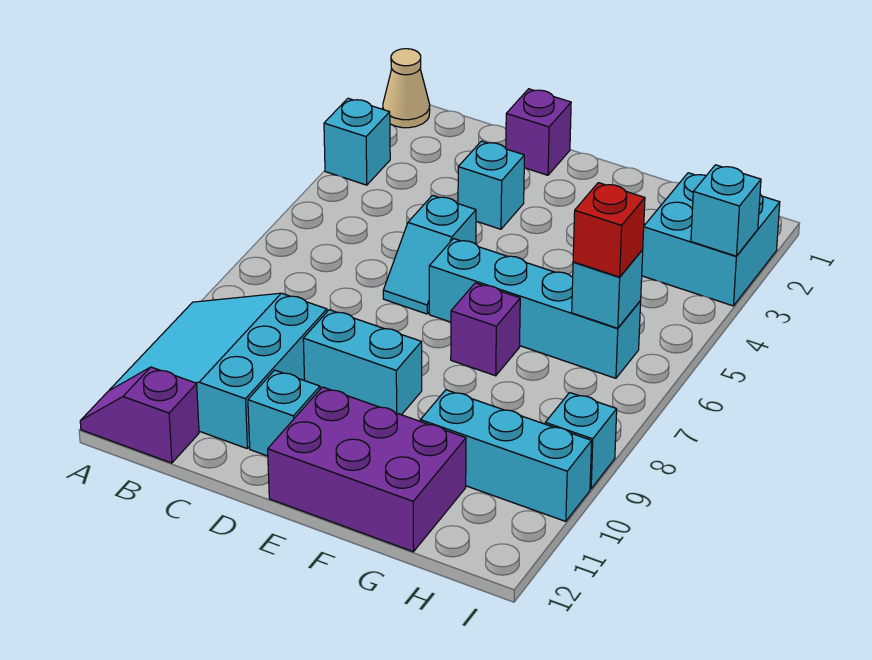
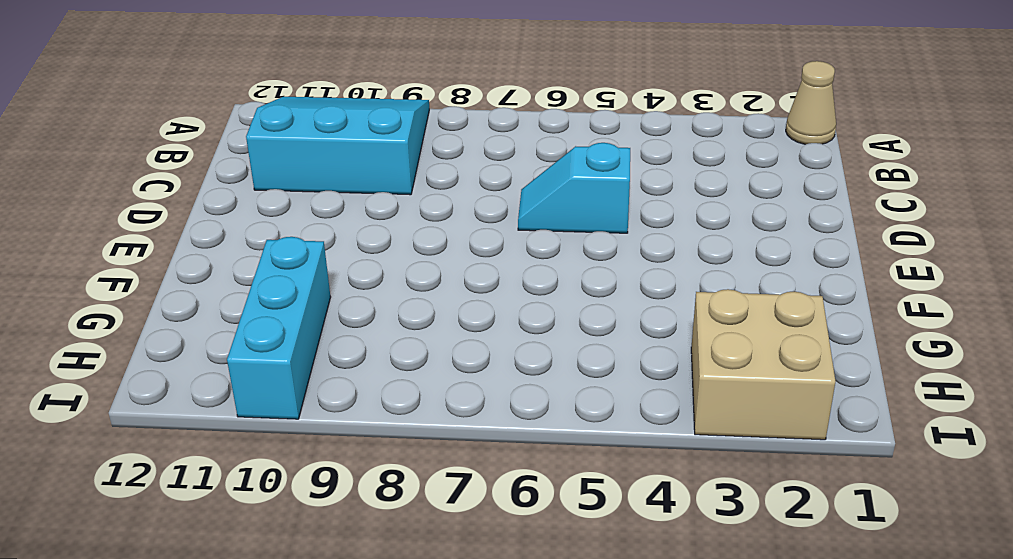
tan 2x2 brick [691,289,836,440] -> cyan 2x2 brick [642,173,780,306]
none -> cyan 1x1 brick [324,98,390,185]
none -> purple 1x2 slope [80,367,199,463]
none -> purple 1x1 brick [506,89,571,175]

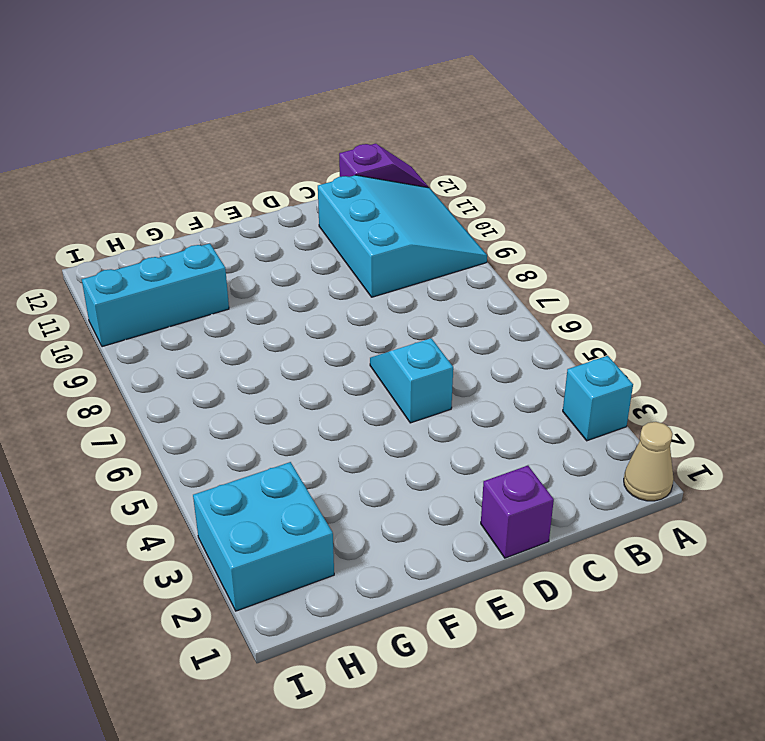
none -> cyan 1x1 brick [458,141,524,229]
none -> cyan 1x2 brick [303,310,422,415]
none -> cyan 1x1 brick [248,370,320,456]

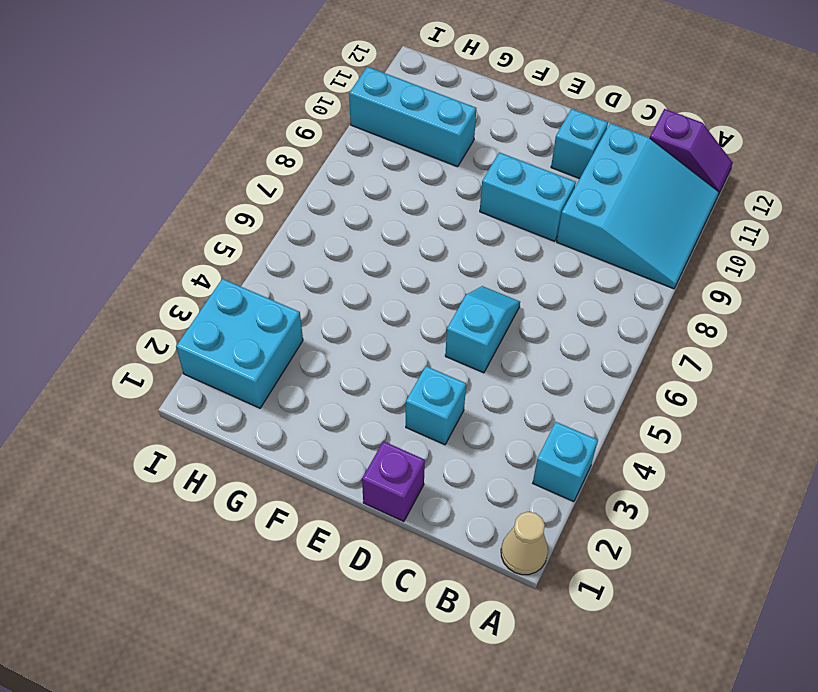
none -> cyan 1x4 brick [429,239,641,378]
none -> purple 2x3 brick [268,387,466,552]
none -> purple 1x1 brick [451,283,520,376]

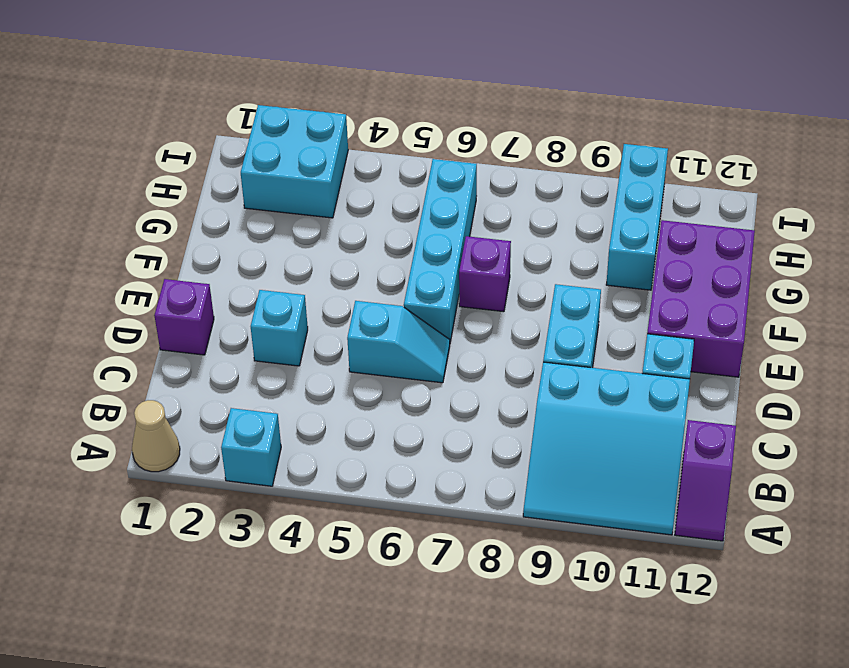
none -> cyan 1x1 brick [545,393,617,489]
none -> cyan 1x1 brick [572,250,643,328]
none -> cyan 1x1 brick [691,165,761,256]

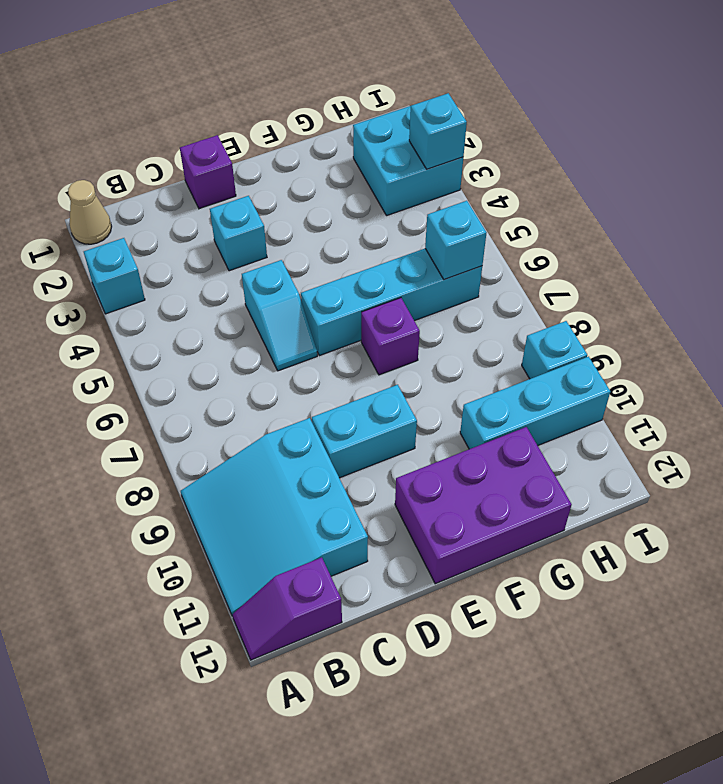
none -> cyan 1x1 brick [248,370,320,456]
none -> red 1x1 brick [573,183,645,277]

